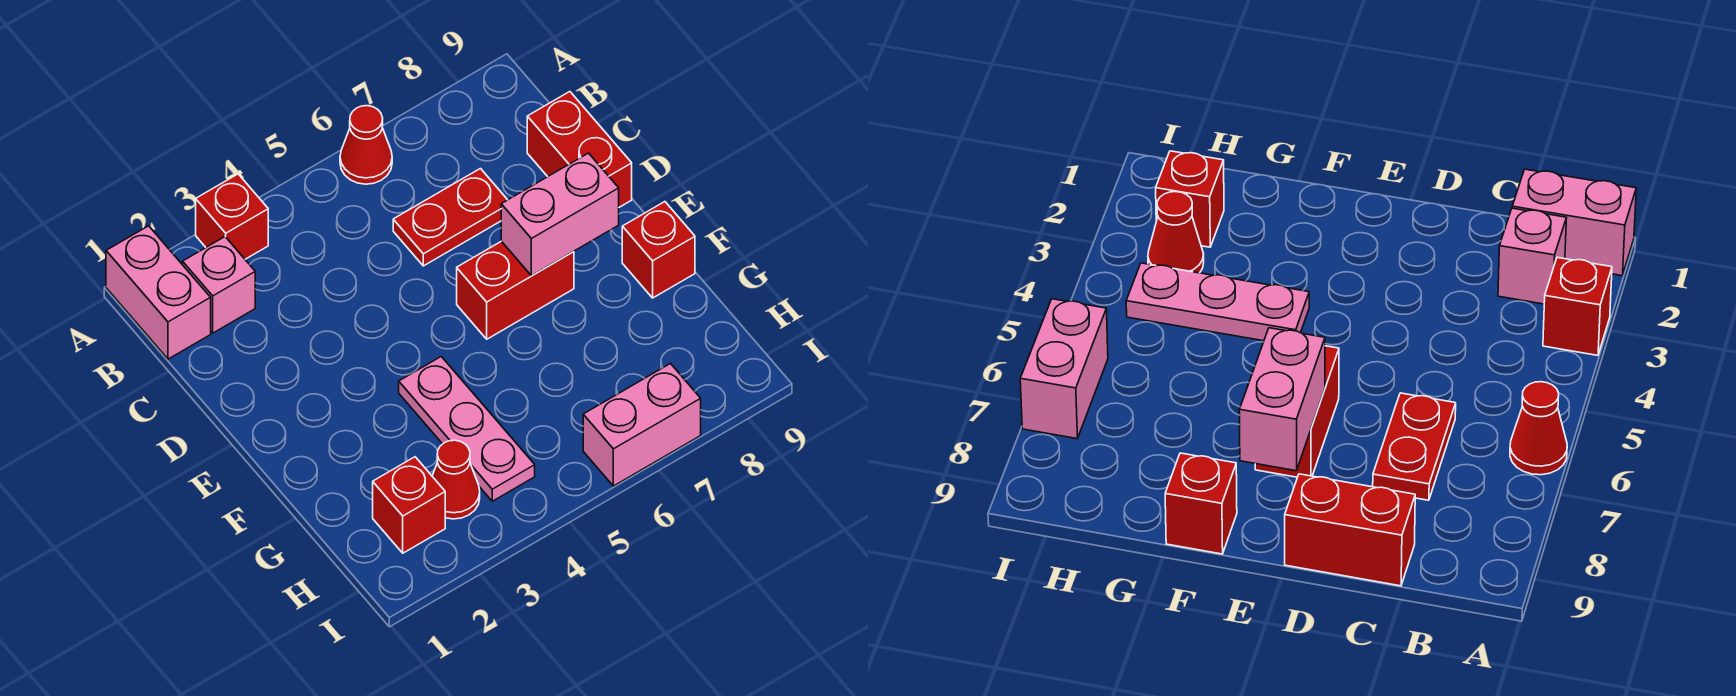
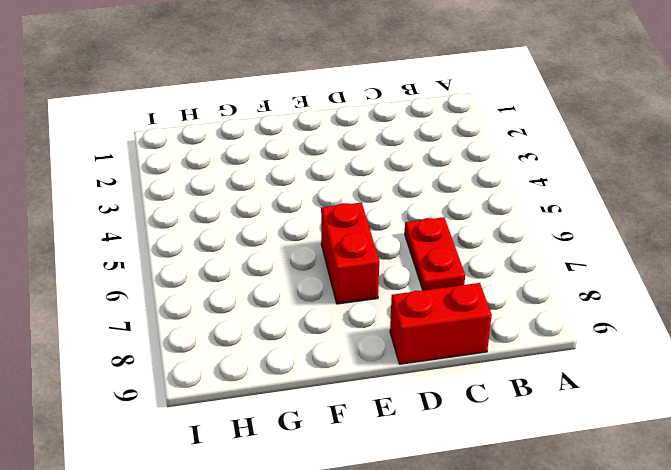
none -> pink 1x2 brick [106,226,211,359]
none -> red 1x1 brick [196,174,268,259]
none -> red 1x1 cone [340,106,392,184]

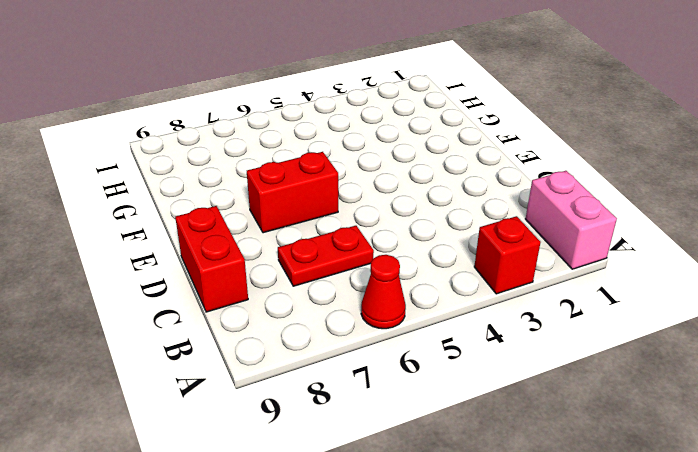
none -> pink 1x1 brick [183,237,255,333]
none -> pink 1x3 plate [399,357,535,501]
none -> red 1x1 brick [622,202,695,298]

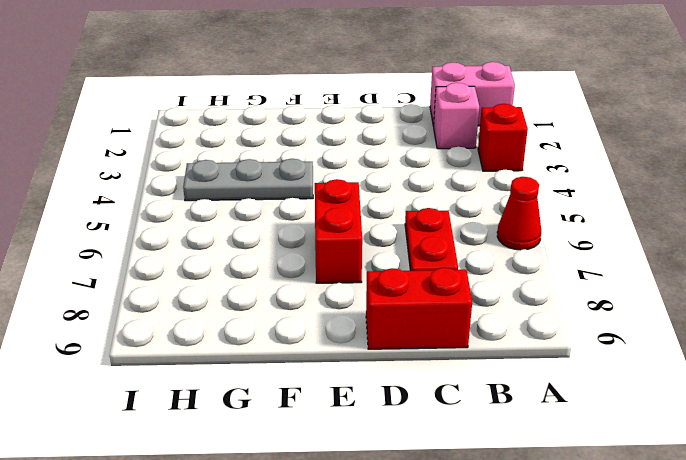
grey 1x3 plate [183,159,313,201] -> pink 1x3 plate [399,357,535,501]
none -> red 1x1 brick [622,202,695,298]
none -> red 1x1 brick [373,457,445,553]
none -> red 1x1 cone [432,440,480,519]

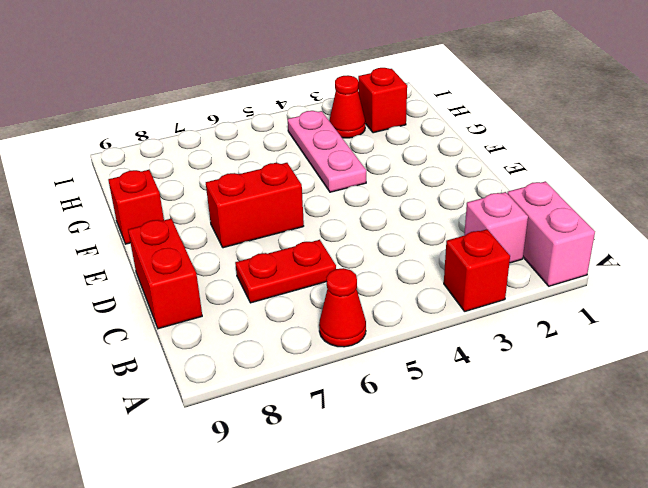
none -> pink 1x2 brick [583,364,701,486]
none -> pink 1x2 brick [501,153,619,276]

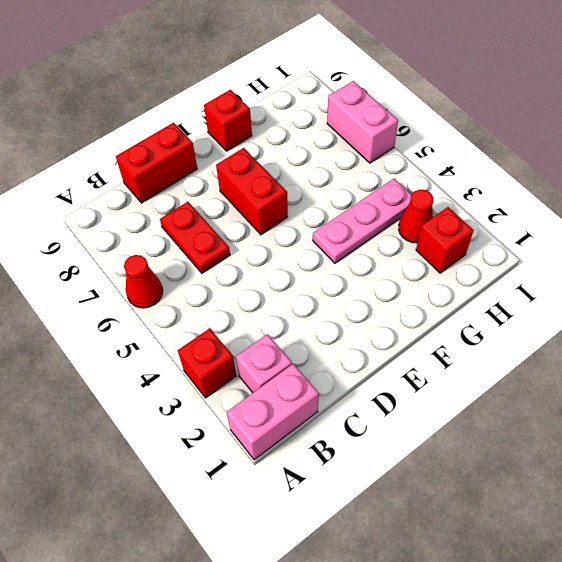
none -> pink 1x2 brick [501,153,619,276]

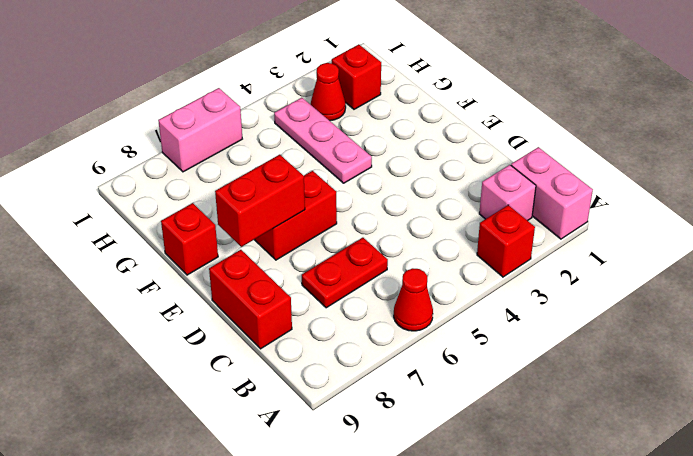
red 1x2 brick [215,155,305,247] -> pink 1x2 brick [501,153,619,276]

